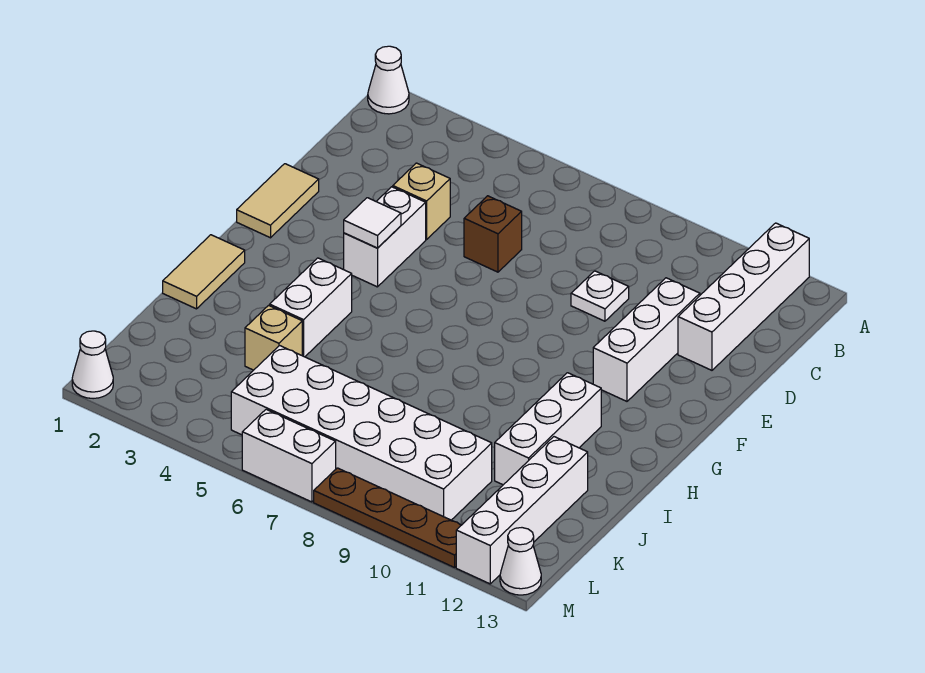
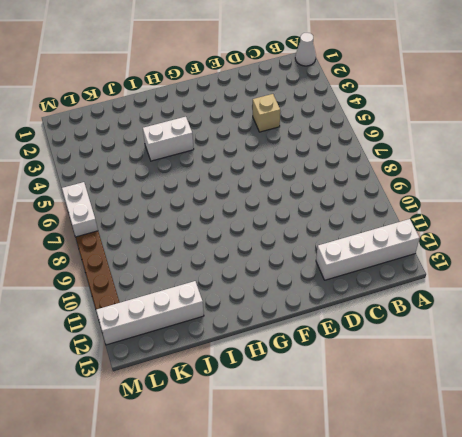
none -> brown 1x1 brick [464,196,522,272]
none -> white 1x1 plate [571,271,629,321]
none -> white 1x3 brick [593,278,700,401]

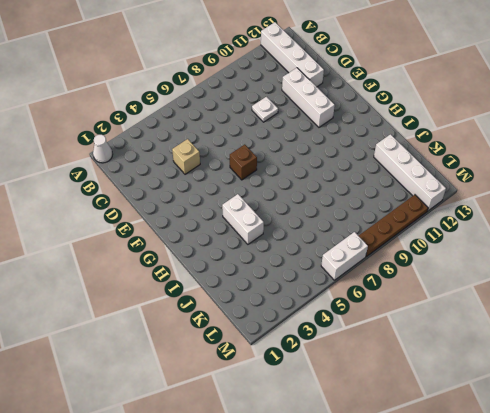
brown 1x1 brick [230,145,257,180] -> brown 1x1 brick moved to [464,196,522,272]
none -> tan 1x2 tile [237,164,319,238]
none -> white 1x2 brick [344,187,426,287]
none -> tan 1x2 tile [163,235,245,309]

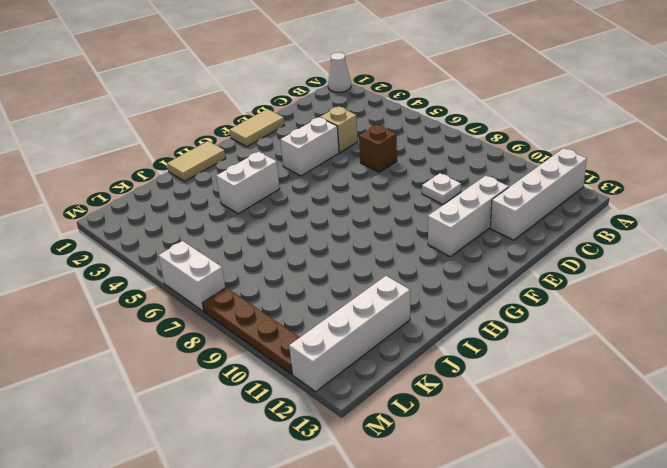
none -> white 1x3 brick [495,373,601,485]
none -> tan 1x1 brick [245,305,302,370]
none -> white 2x6 brick [231,346,492,520]

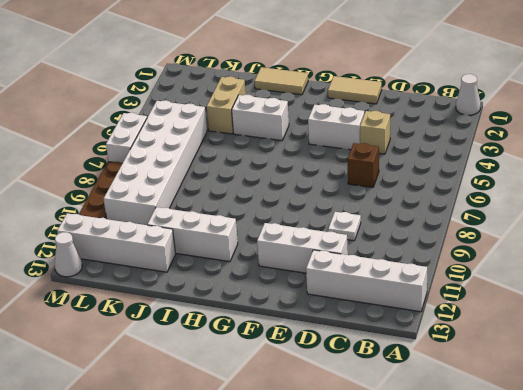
tan 1x2 brick [207,76,246,134] -> tan 1x1 brick [245,305,302,370]
none -> white 1x1 cone [72,331,113,399]
none -> white 1x1 tile [344,198,401,248]

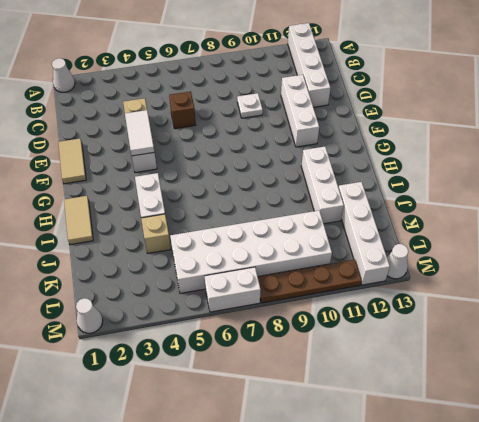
white 1x2 tile [125,110,154,156] -> white 1x1 tile [344,198,401,248]

